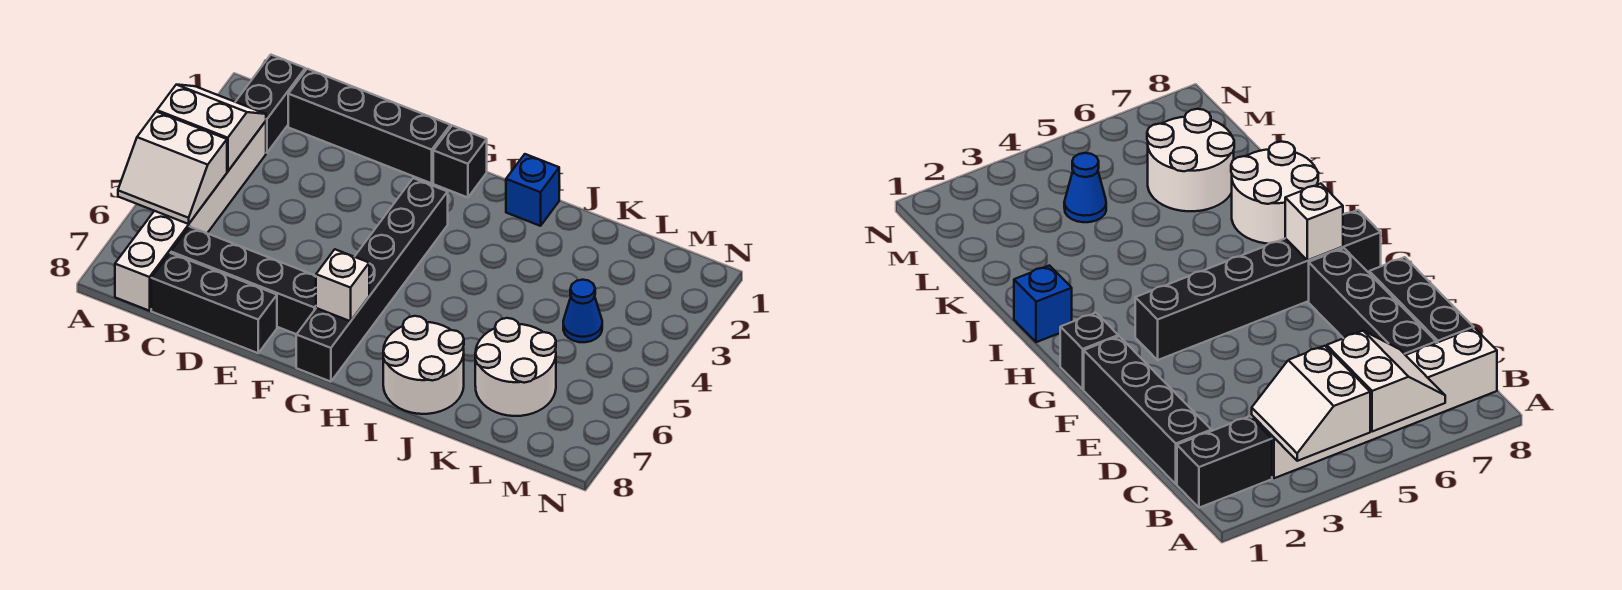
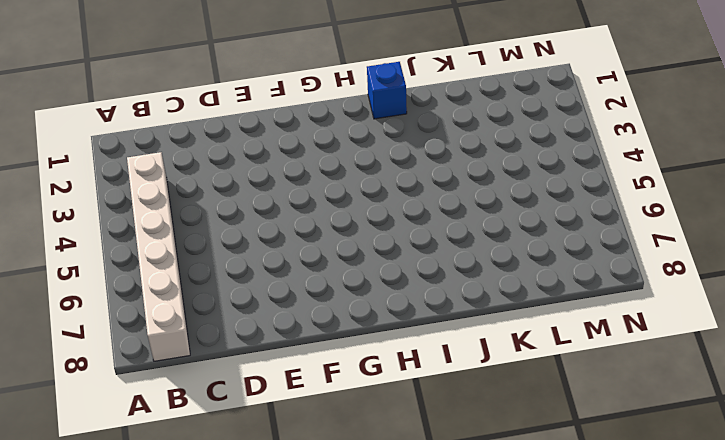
none -> black 1x2 brick [236,55,305,153]
none -> black 1x4 brick [288,69,450,183]
none -> black 1x4 brick [171,227,316,334]

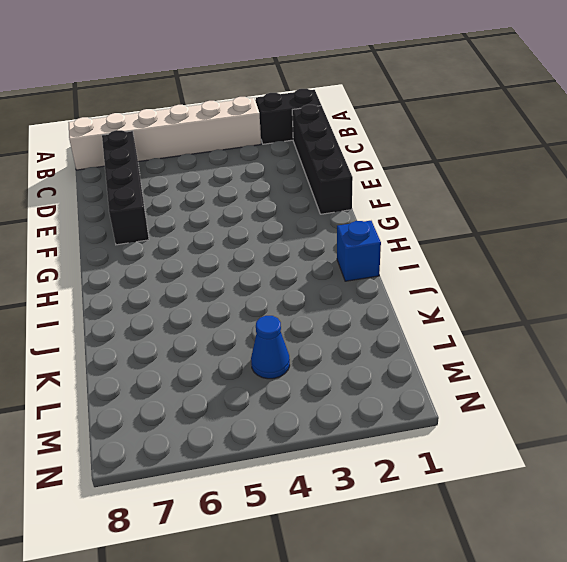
none -> black 1x3 brick [151,253,277,353]
none -> black 1x1 brick [433,126,487,198]
none -> black 1x6 brick [296,178,448,382]

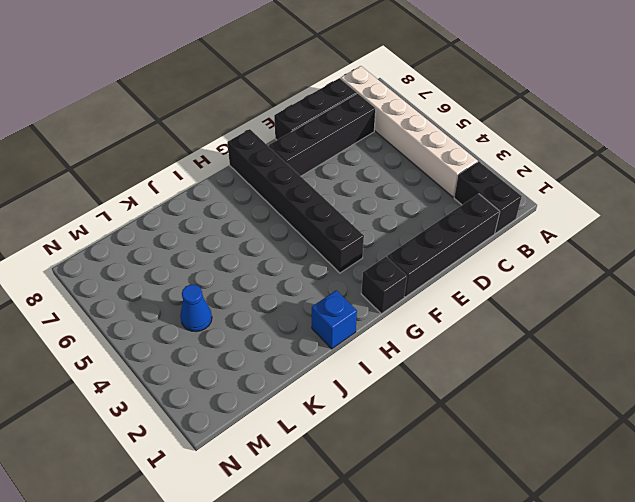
none -> white 2x2 round brick [383,316,464,414]
none -> white 2x2 round brick [475,318,556,416]
none -> white 2x2 slope [157,85,266,171]

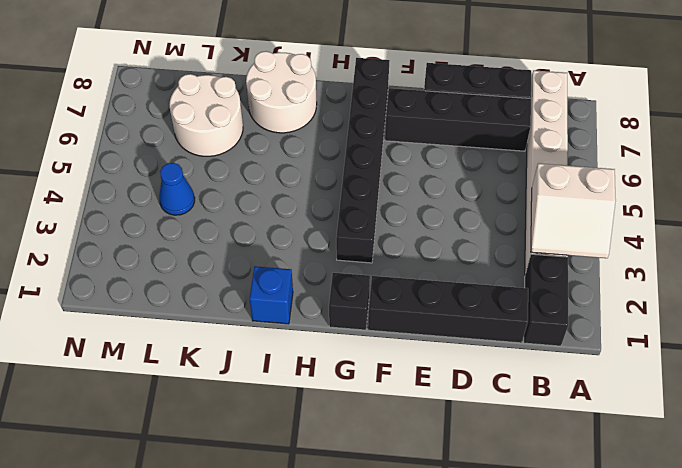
none -> white 2x2 slope [118,112,227,224]
none -> white 1x1 brick [316,249,369,321]

